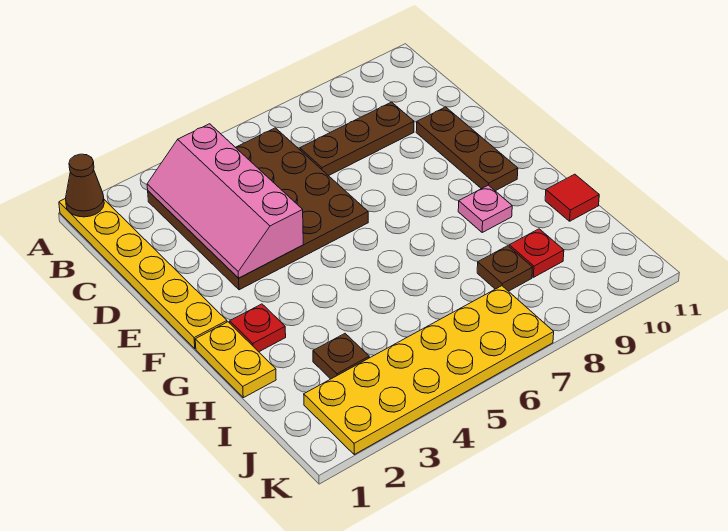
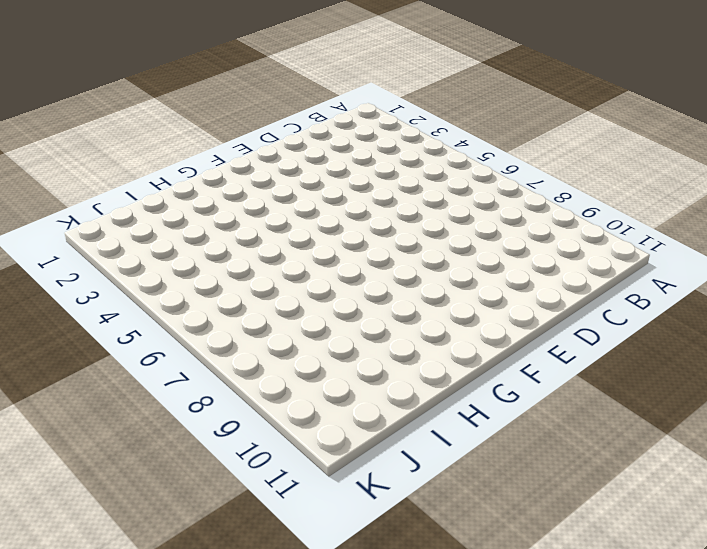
none -> yellow 1x6 plate [59,199,227,349]
none -> brown 4x4 plate [148,128,368,290]
none -> brown 1x3 plate [300,102,414,176]

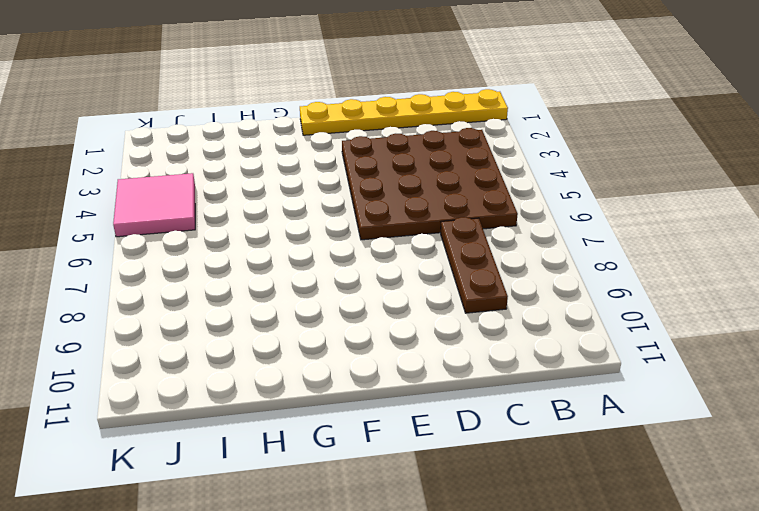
pink 2x2 tile [113,173,195,237] -> yellow 2x6 plate [304,286,554,454]
none -> brown 1x3 plate [416,107,518,191]
none -> yellow 1x2 plate [195,322,276,398]
none -> red 1x1 plate [230,304,286,352]

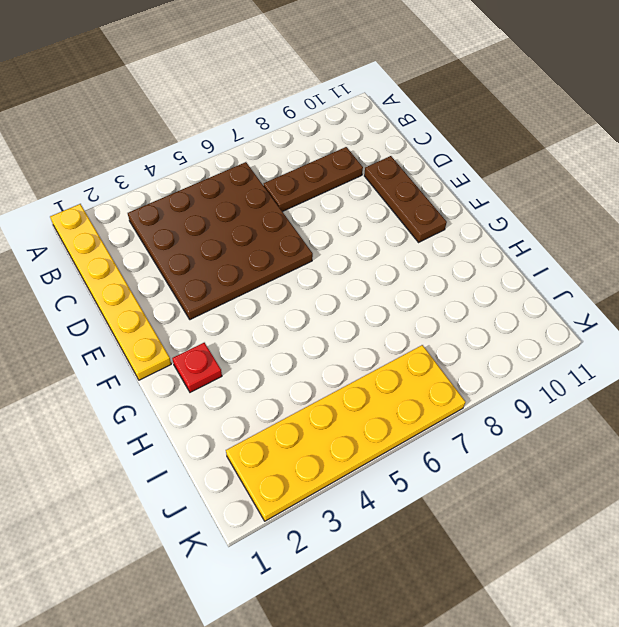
none -> yellow 1x2 plate [195,322,276,398]
none -> pink 1x1 plate [458,185,512,232]
none -> red 1x1 tile [545,174,599,221]

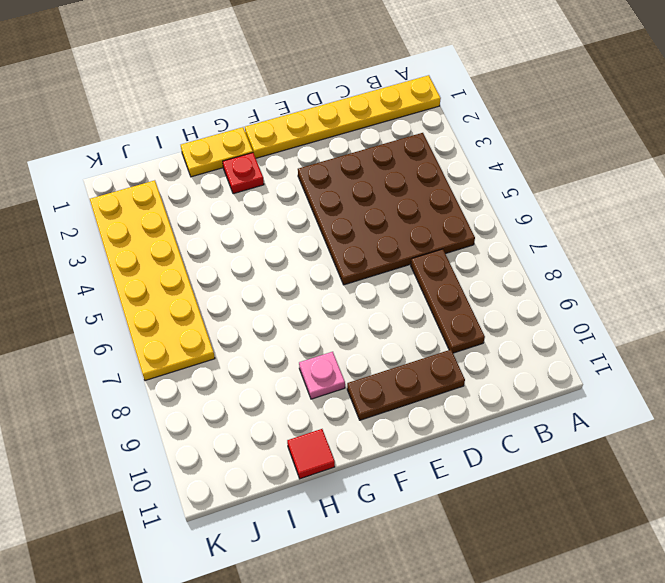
none -> brown 1x1 plate [313,334,369,379]
none -> brown 1x1 plate [477,246,533,291]
none -> red 1x1 plate [509,229,564,277]

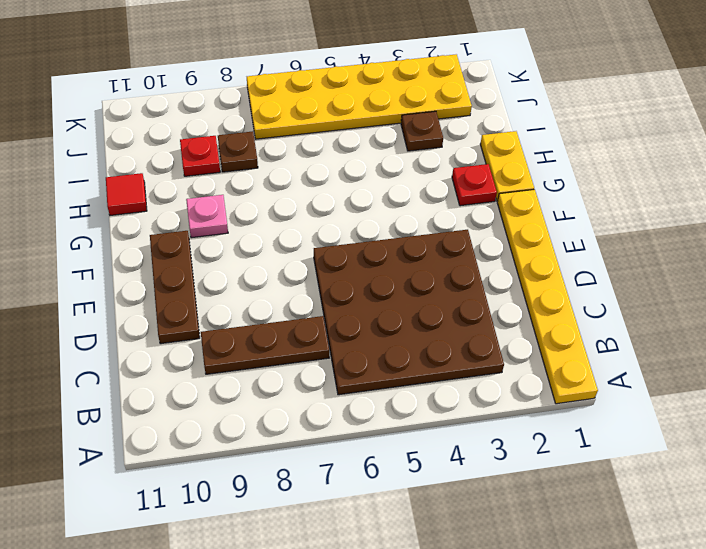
none -> brown 1x1 cone [66,154,104,217]
none -> pink 2x4 slope [147,124,303,278]

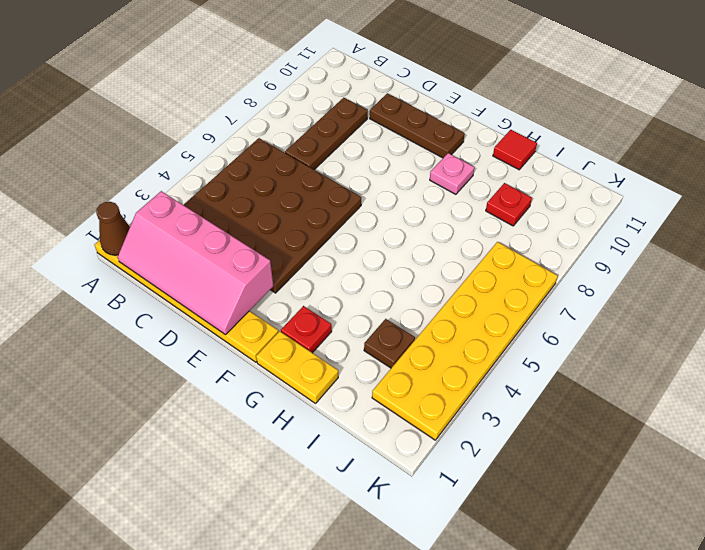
pink 2x4 slope [118,191,273,335] -> pink 2x4 slope moved to [147,124,303,278]
none -> brown 1x1 plate [477,246,533,291]

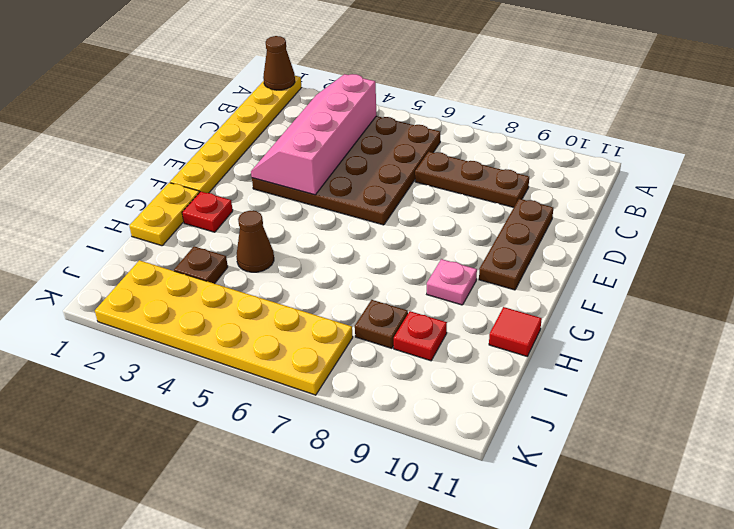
brown 1x1 cone [236,211,274,272] -> none

